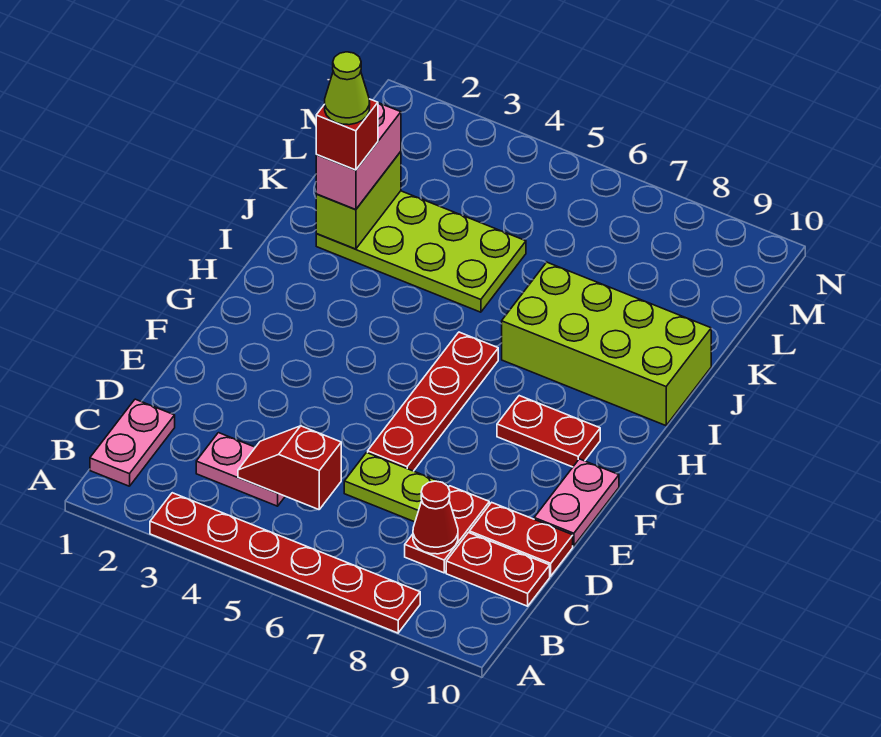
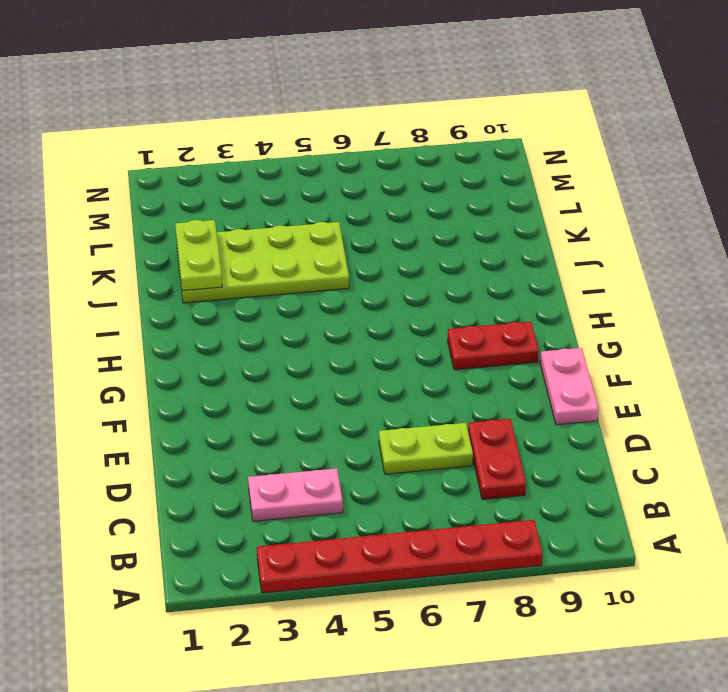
lime 1x2 plate [175,220,222,291] -> lime 1x2 brick [316,152,401,249]
none -> pink 1x2 plate [90,399,175,486]
none -> red 1x2 plate [446,533,550,606]
none -> red 1x2 plate [469,502,573,576]

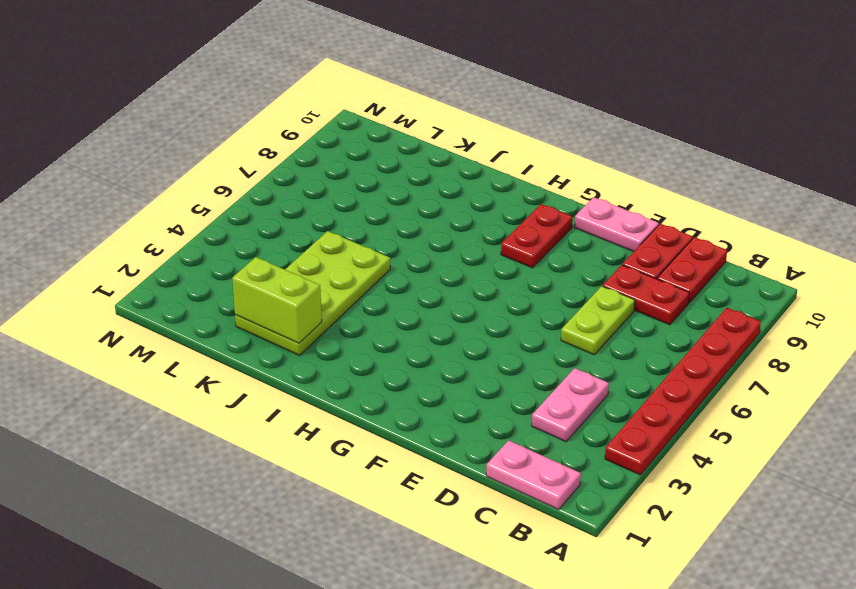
none -> red 1x4 plate [368,332,498,471]
none -> lime 2x4 brick [502,262,711,426]
none -> red 1x2 slope [238,426,341,510]

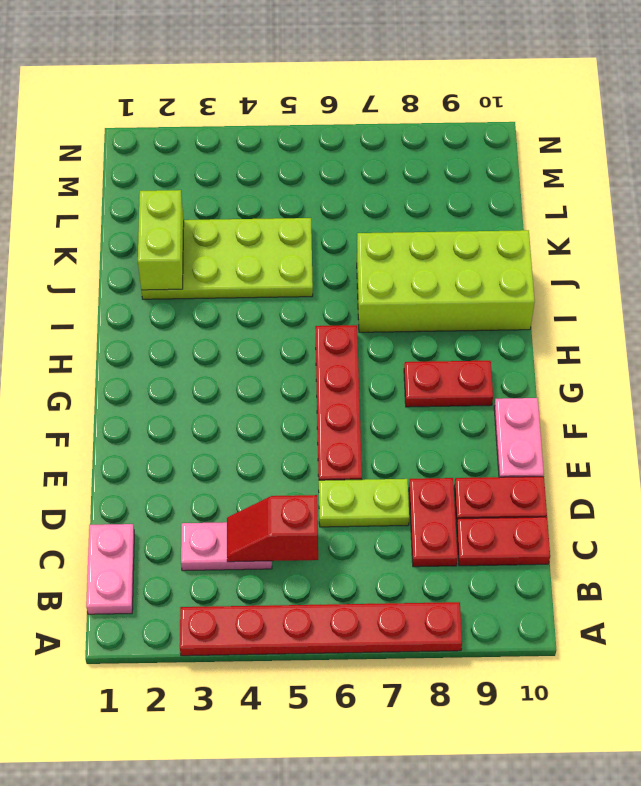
none -> red 1x1 cone [413,481,458,554]
none -> pink 1x2 brick [316,103,401,210]
none -> red 1x1 brick [316,99,378,170]

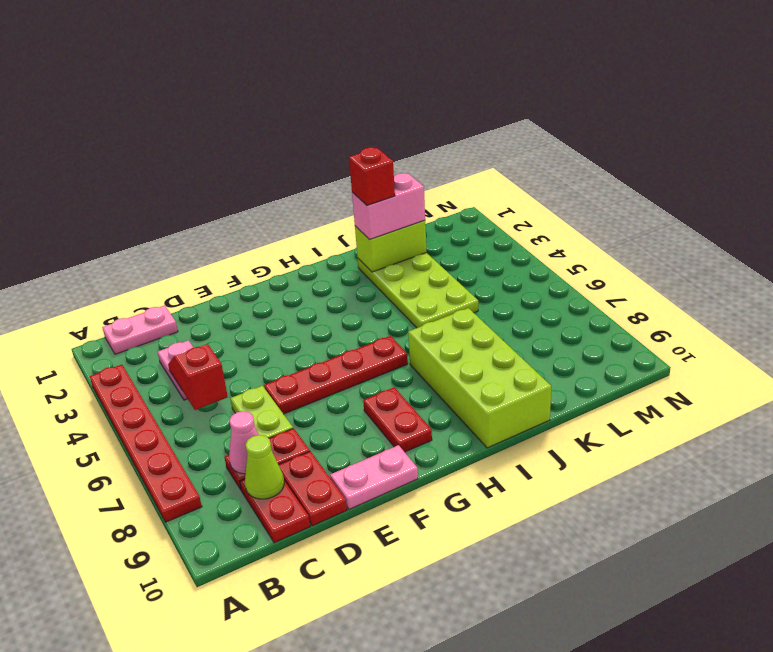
pink 1x1 cone [229,411,259,474] -> red 1x1 cone [413,481,458,554]
lime 1x1 cone [245,435,284,499] -> lime 1x1 cone moved to [325,52,370,125]

